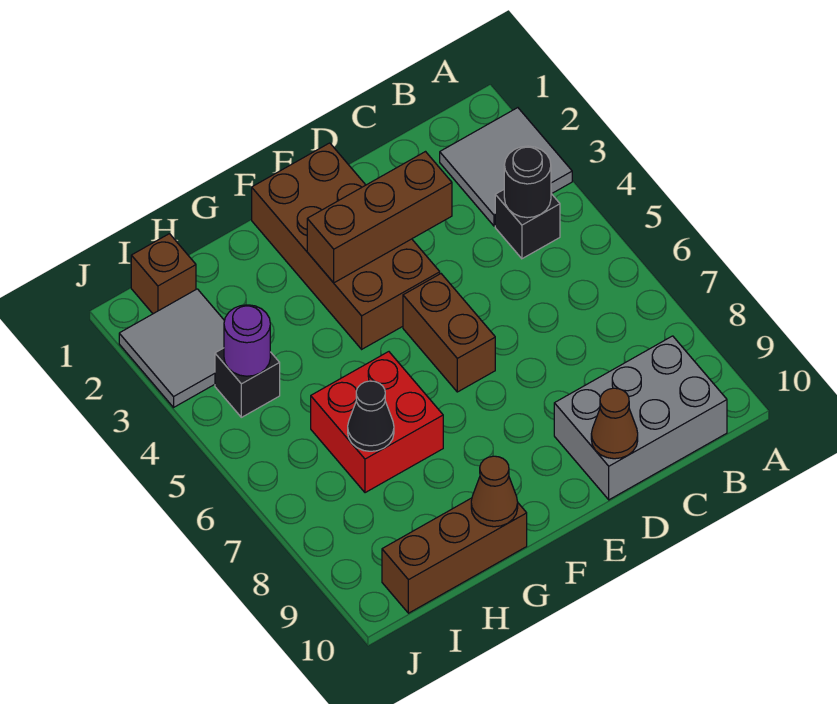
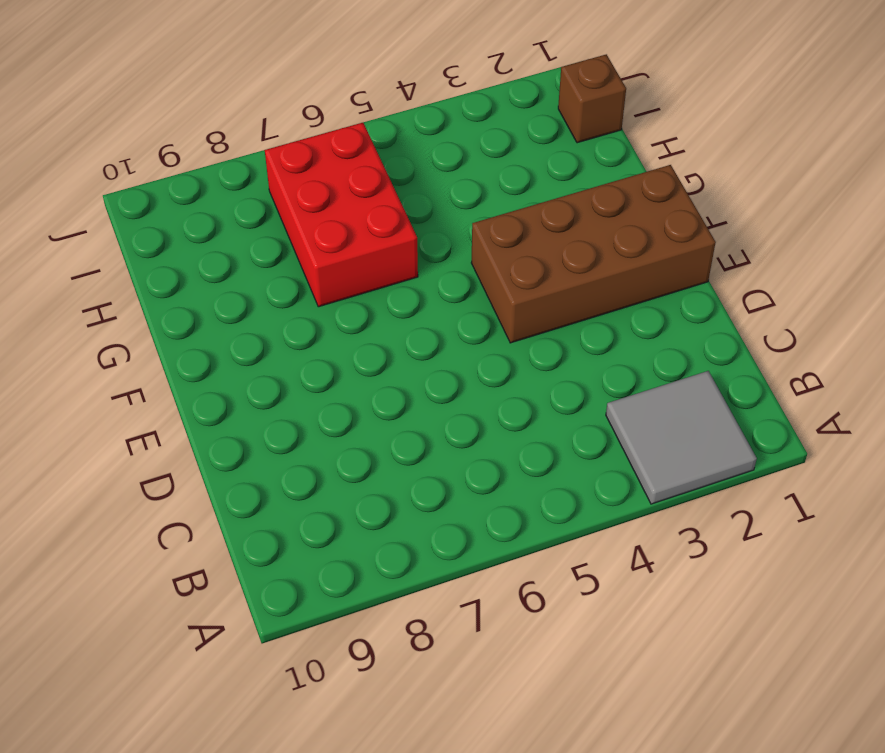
red 2x3 brick [265,123,418,307] -> red 2x2 brick [311,352,443,493]
none -> black 1x1 brick [495,190,560,259]
none -> grey 2x3 brick [554,336,727,500]
none -> brown 1x2 brick [403,274,495,392]

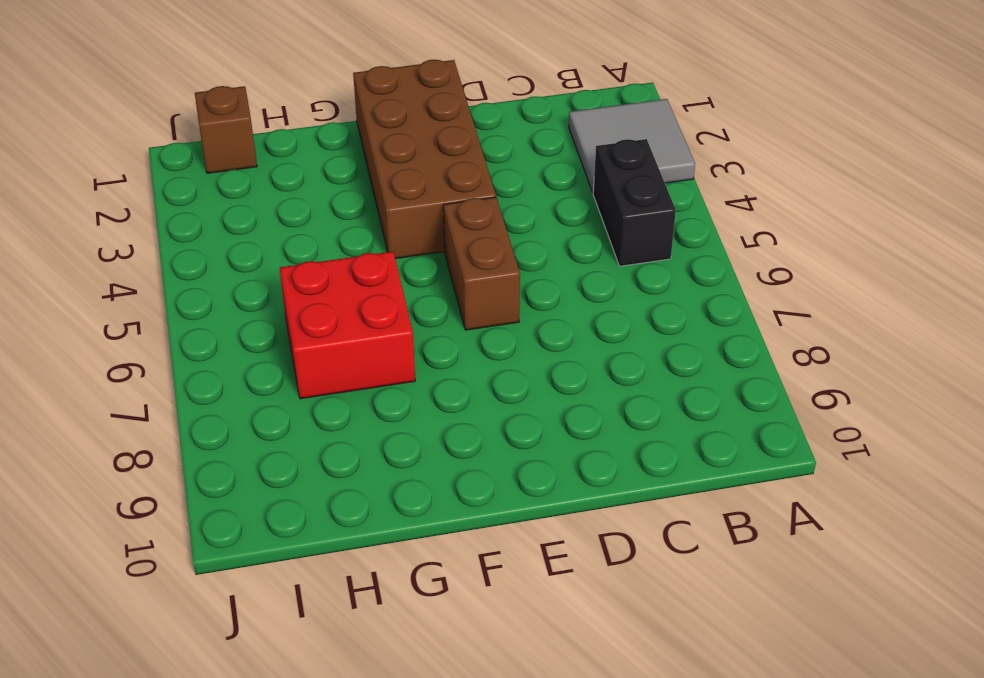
black 1x2 brick [593,139,676,266] -> black 1x1 brick [495,190,560,259]
none -> grey 2x3 brick [554,336,727,500]
none -> brown 1x3 brick [382,498,527,613]
none -> grey 2x2 tile [119,289,224,407]

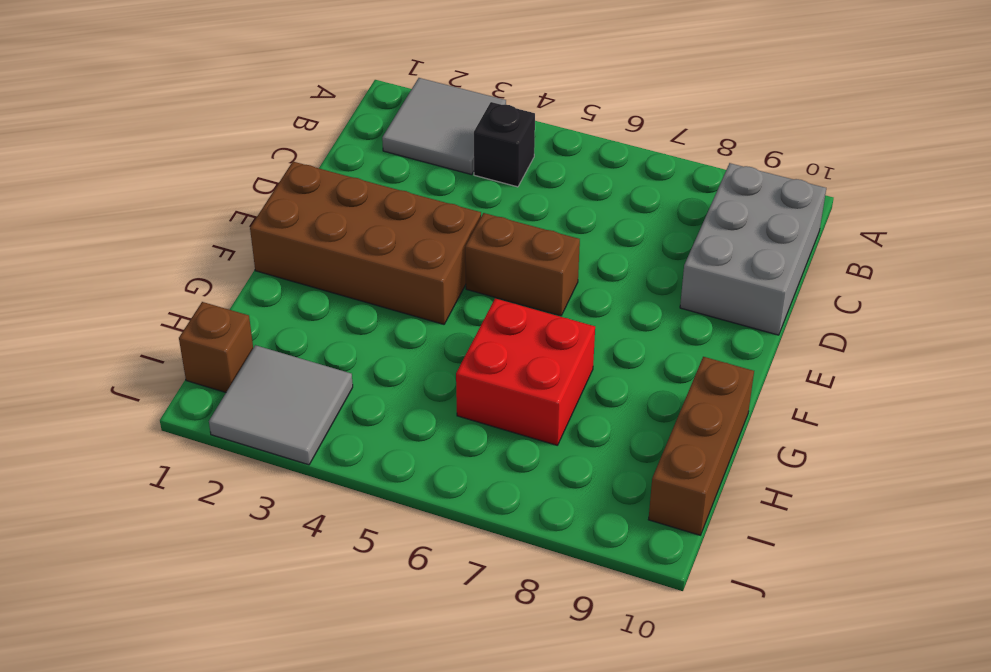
none -> black 1x1 brick [215,348,280,417]
none -> black 1x1 round brick [504,146,551,218]
none -> brown 1x3 brick [307,152,452,283]

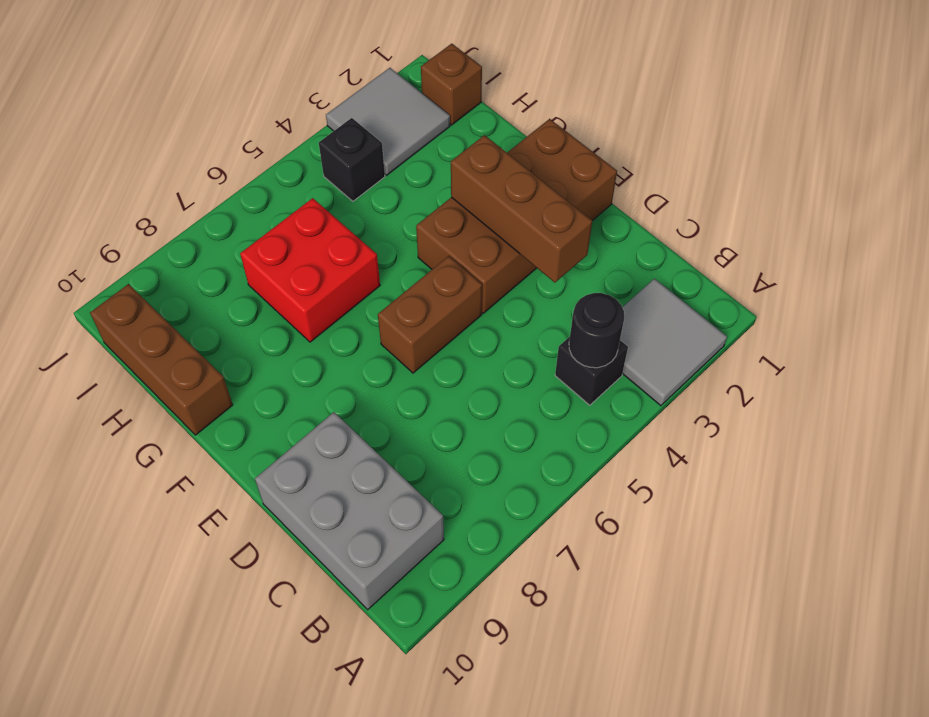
none -> brown 1x1 cone [591,388,638,459]
none -> brown 1x1 cone [471,456,518,527]
none -> black 1x1 cone [348,381,394,451]

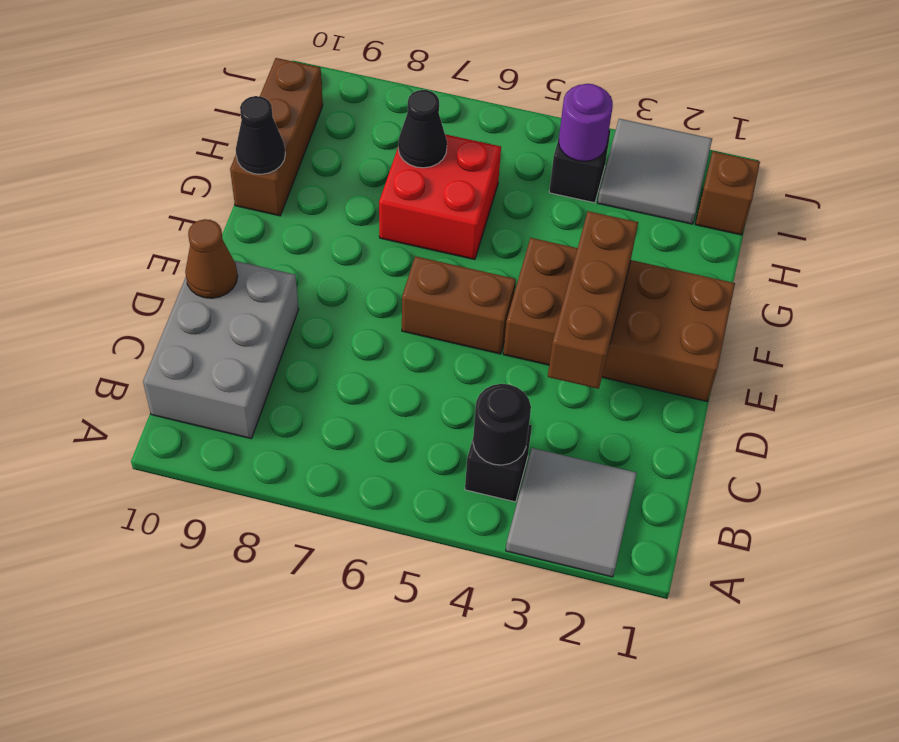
black 1x1 cone [236,96,285,174] -> brown 1x1 cone [471,456,518,527]

